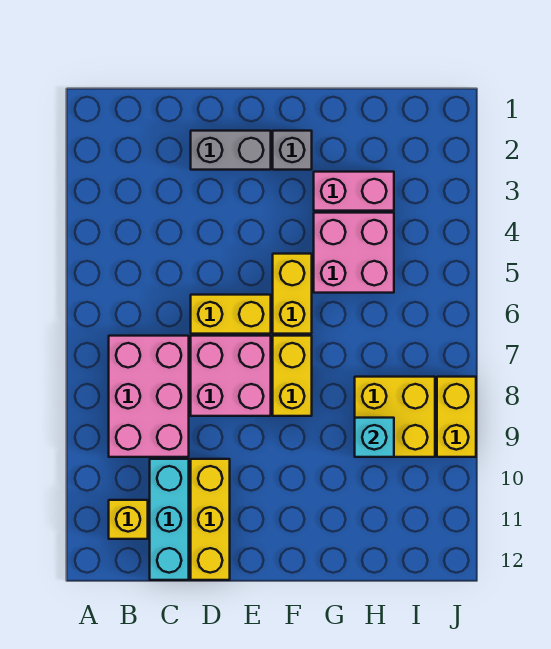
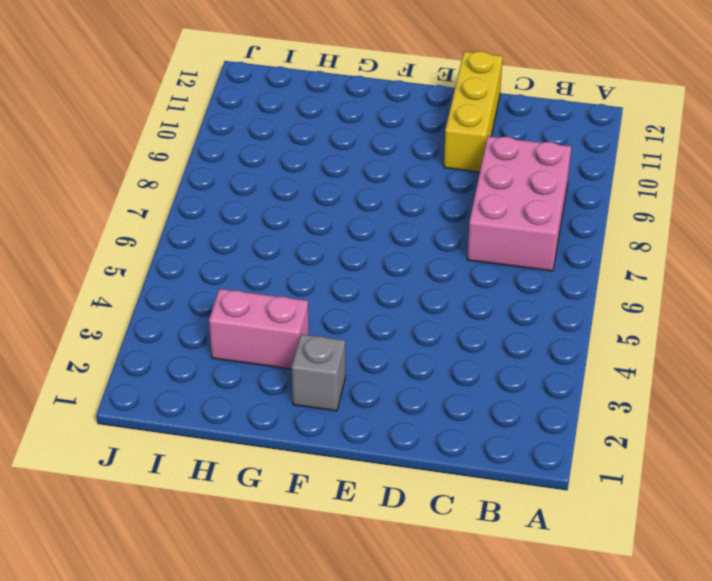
none -> yellow 1x1 brick [109,500,148,539]
none -> cyan 1x3 brick [150,459,189,580]
none -> grey 1x2 brick [191,131,271,170]

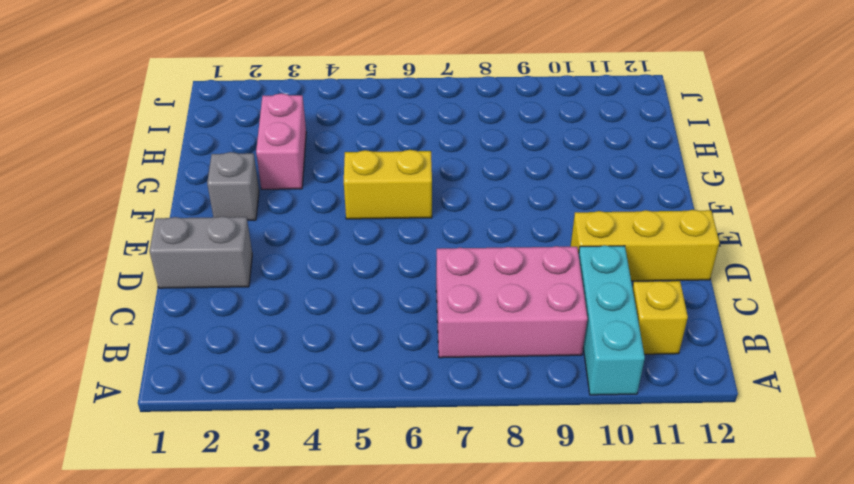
cyan 1x3 brick [579,245,645,395] -> cyan 1x3 brick turned to [150,459,189,580]
grey 1x2 brick [149,216,252,288] -> grey 1x2 brick turned to [191,131,271,170]
none -> yellow 1x2 brick [191,295,271,334]
none -> pink 2x2 brick [191,336,271,416]
none -> yellow 1x2 brick [273,336,312,416]

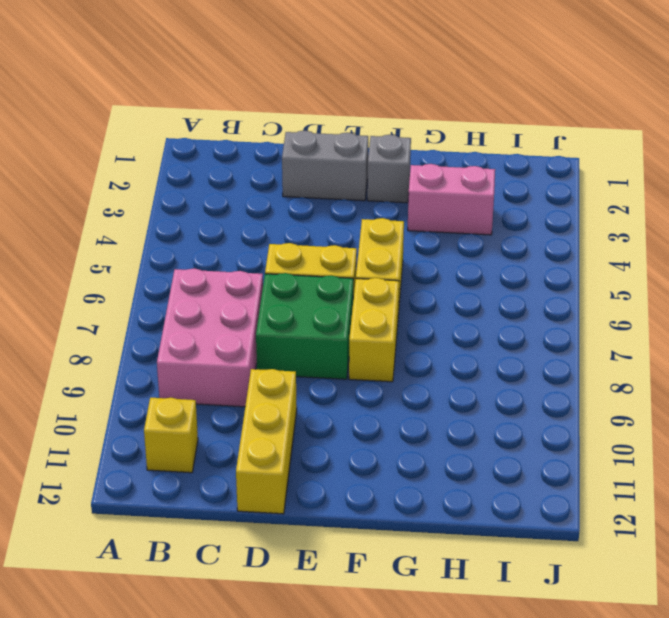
green 2x2 brick [256,273,353,379] -> pink 2x2 brick [191,336,271,416]
none -> cyan 1x3 brick [150,459,189,580]
none -> pink 2x2 brick [314,213,394,293]
none -> yellow 2x2 brick [355,377,435,457]

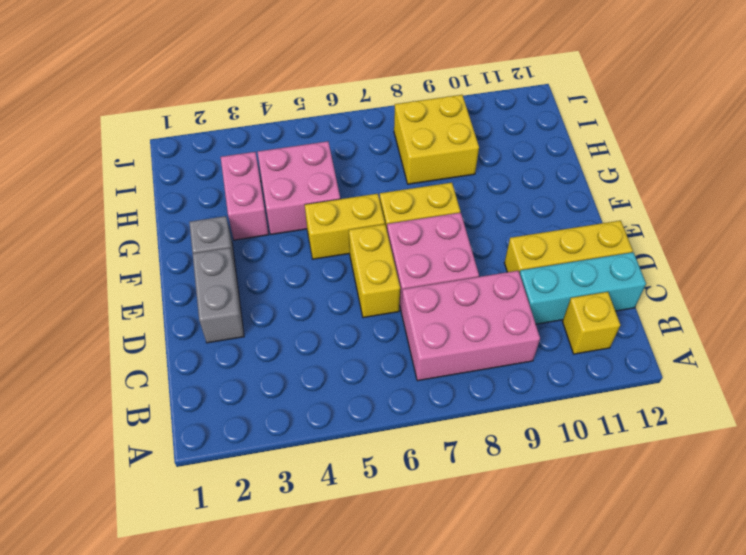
none -> yellow 1x2 brick [437,377,476,457]
none -> cyan 1x1 brick [355,418,394,457]

